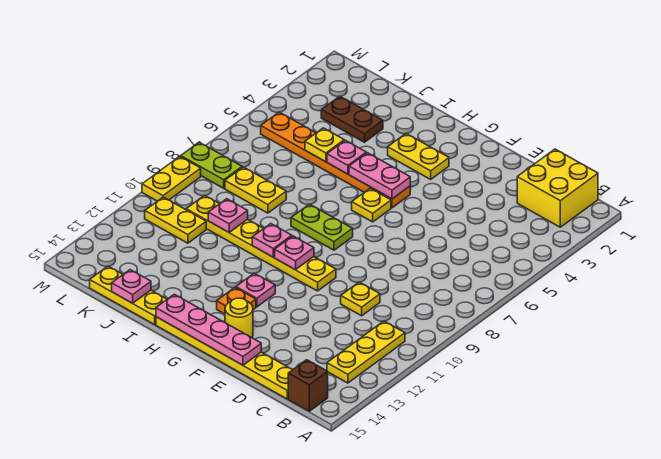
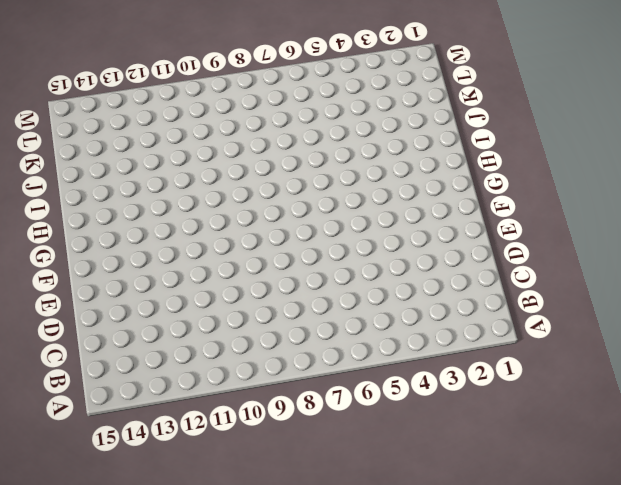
none -> yellow 2x2 brick [517,149,598,227]
none -> yellow 1x3 plate [327,321,405,383]
none -> brown 1x1 brick [288,360,328,411]

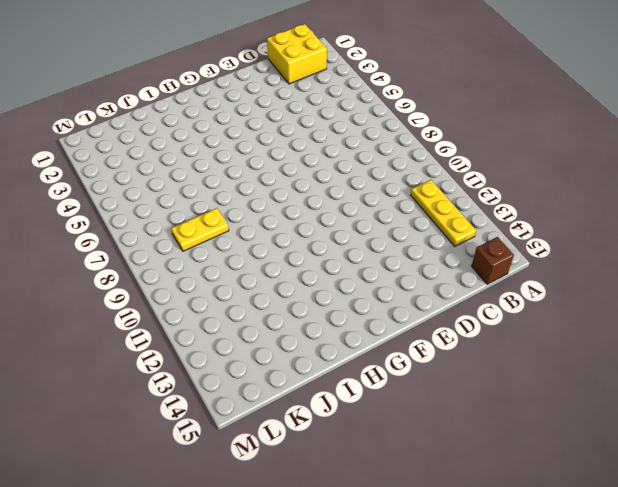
none -> yellow 1x6 plate [156,317,292,399]
none -> yellow 1x1 plate [341,282,380,316]
none -> yellow 1x6 plate [186,195,336,291]

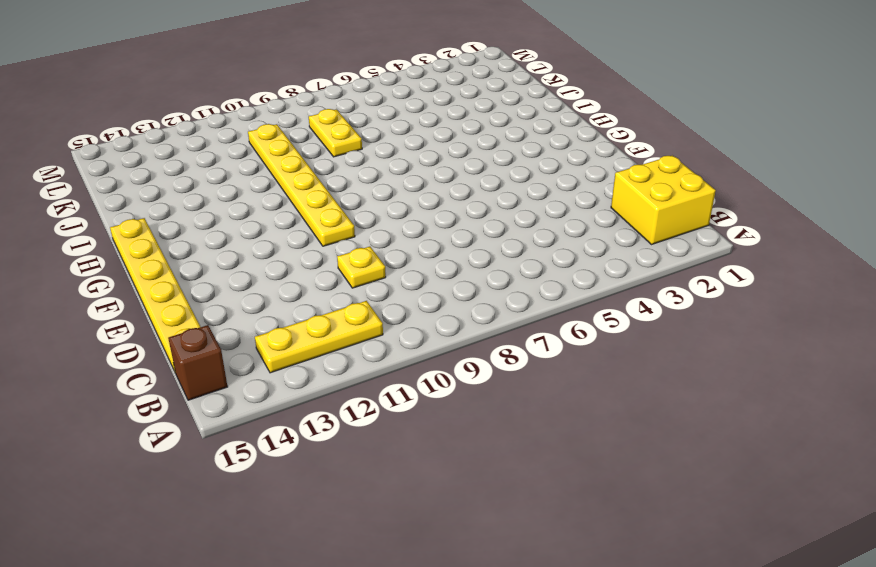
none -> yellow 1x1 round brick [225,298,253,338]
none -> yellow 1x2 plate [388,134,449,179]
none -> orange 1x6 plate [261,112,410,208]

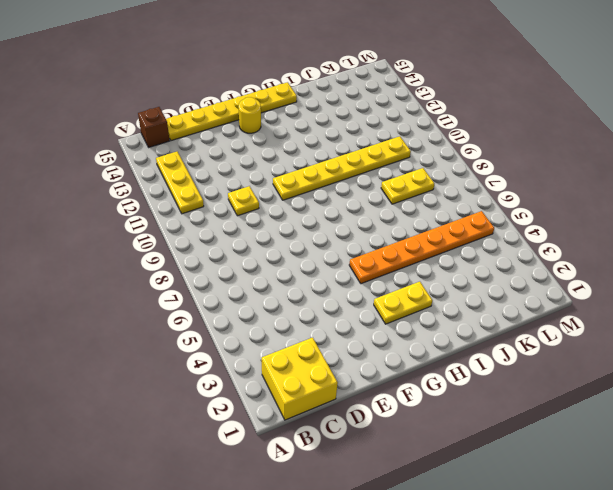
none -> yellow 1x1 plate [352,188,391,222]
none -> lime 1x2 plate [291,204,353,250]
none -> pink 1x1 plate [236,273,275,307]

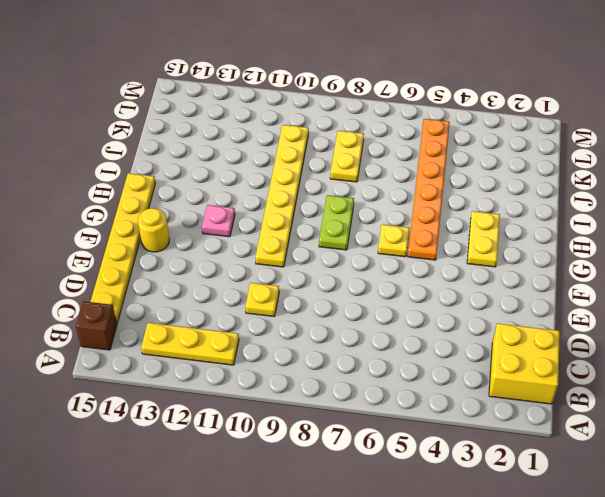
none -> orange 1x1 plate [217,287,256,314]
none -> yellow 1x3 plate [90,266,167,324]
none -> brown 1x2 plate [321,96,383,142]

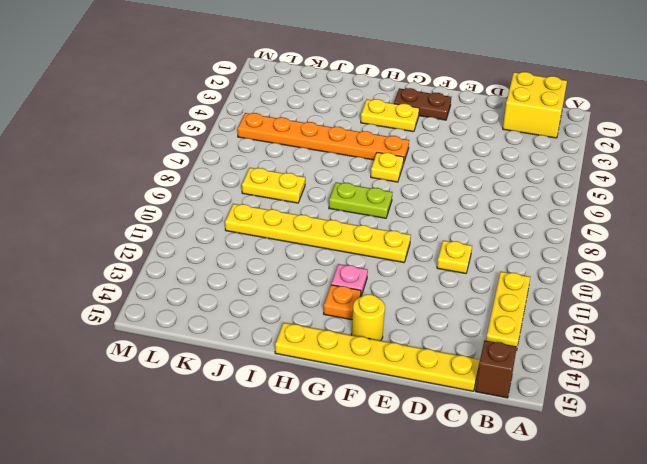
brown 1x2 plate [394,88,451,120] -> brown 1x2 plate moved to [321,96,383,142]
none -> yellow 1x3 plate [90,266,167,324]
none -> yellow 1x2 plate [145,197,206,243]
none -> lime 1x2 plate [181,142,242,188]

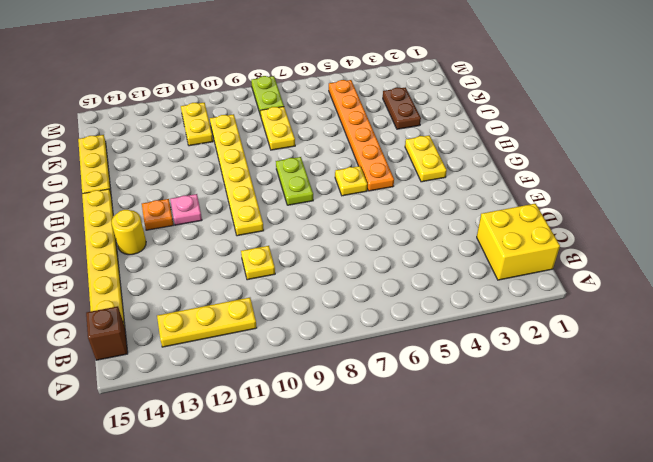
none -> yellow 1x2 plate [142,157,201,201]
none -> pink 1x4 plate [156,294,261,365]
none -> pink 1x2 plate [349,153,410,199]

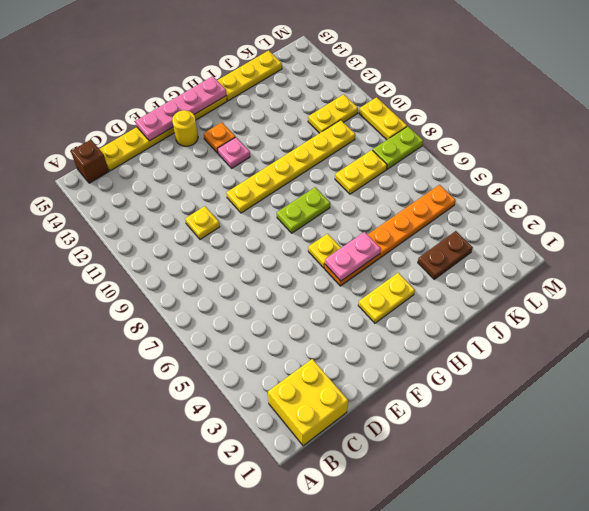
none -> yellow 1x3 plate [327,321,405,383]
none -> pink 1x1 plate [275,236,314,270]
none -> pink 1x1 plate [252,224,292,257]

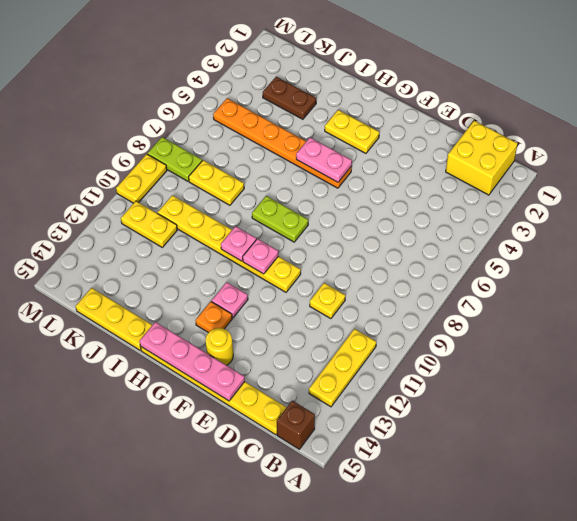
none -> yellow 1x1 plate [352,188,391,222]
none -> pink 1x1 plate [327,140,366,174]
none -> yellow 1x1 plate [305,128,344,162]

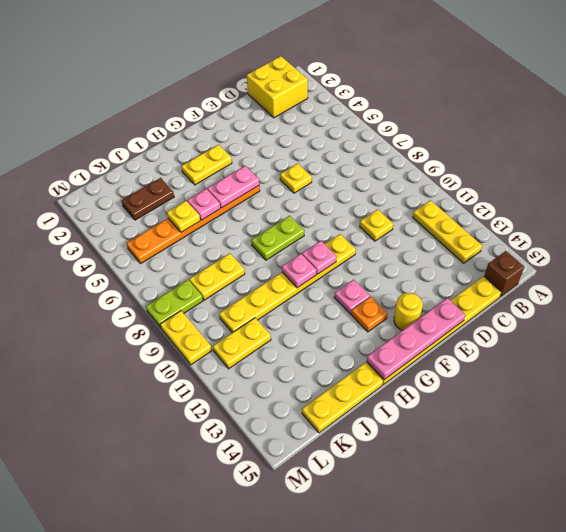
yellow 1x1 plate [280,163,312,193] -> yellow 1x1 plate moved to [352,188,391,222]
none -> pink 1x1 plate [208,199,248,232]
none -> pink 1x1 plate [112,270,151,303]

